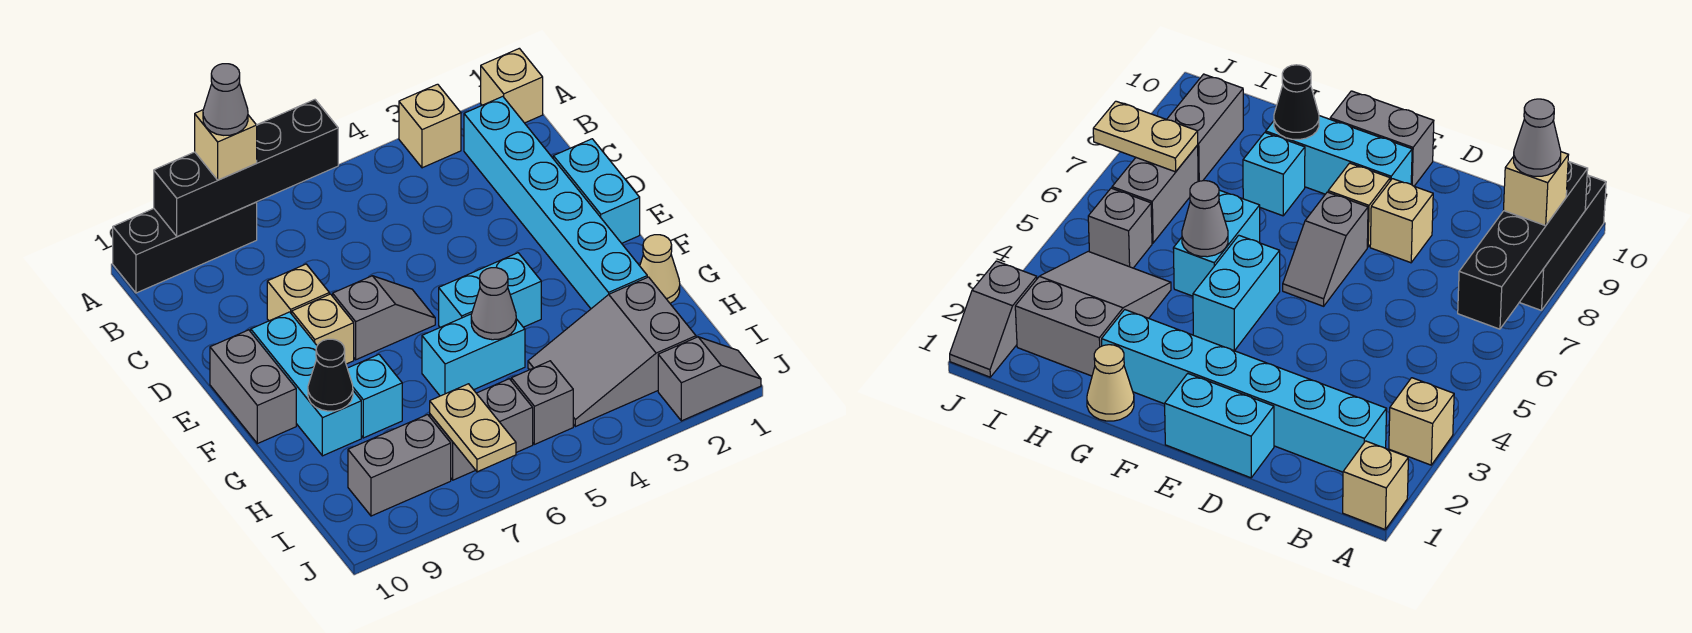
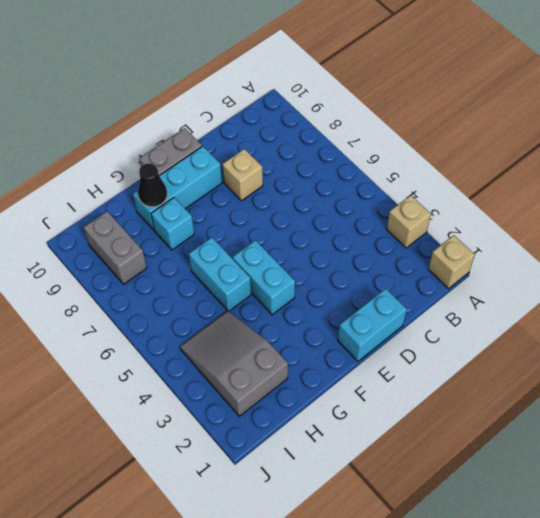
none -> black 1x3 brick [113,202,257,293]
none -> cyan 1x6 brick [464,96,647,309]
none -> grey 1x2 slope [333,276,435,360]

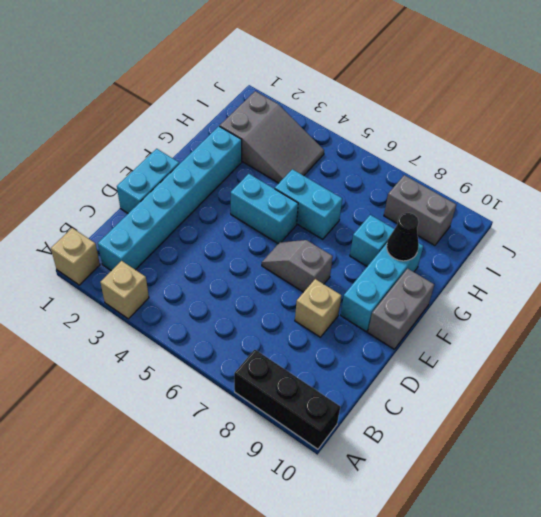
none -> tan 1x1 brick [292,294,354,364]
none -> tan 1x1 cone [640,235,680,303]
none -> grey 1x1 brick [511,361,573,444]

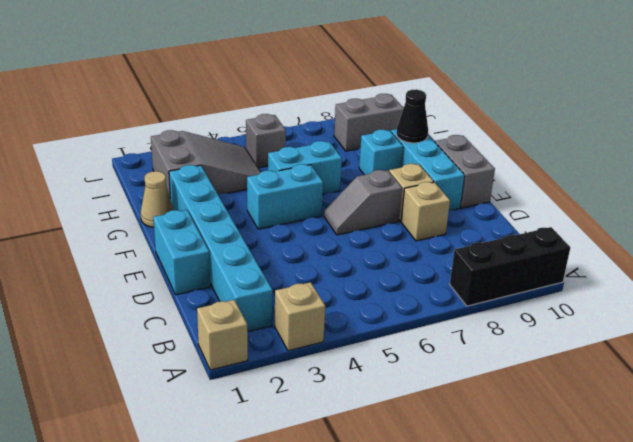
none -> grey 1x2 brick [430,379,533,480]
none -> grey 1x2 slope [658,337,761,421]
none -> black 1x4 brick [154,100,338,236]

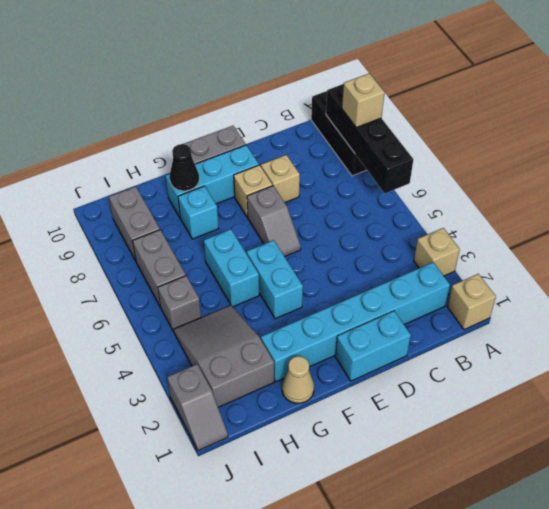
none -> grey 1x1 cone [471,268,516,340]
none -> tan 1x2 plate [430,384,516,472]
none -> grey 1x1 cone [203,64,248,135]

